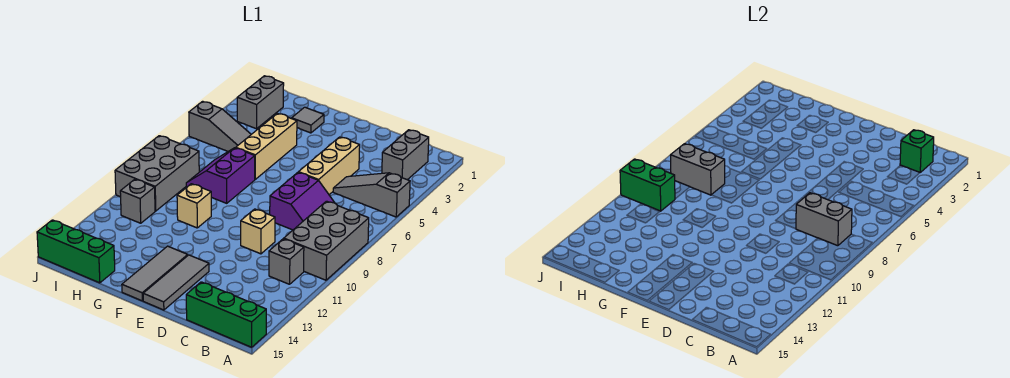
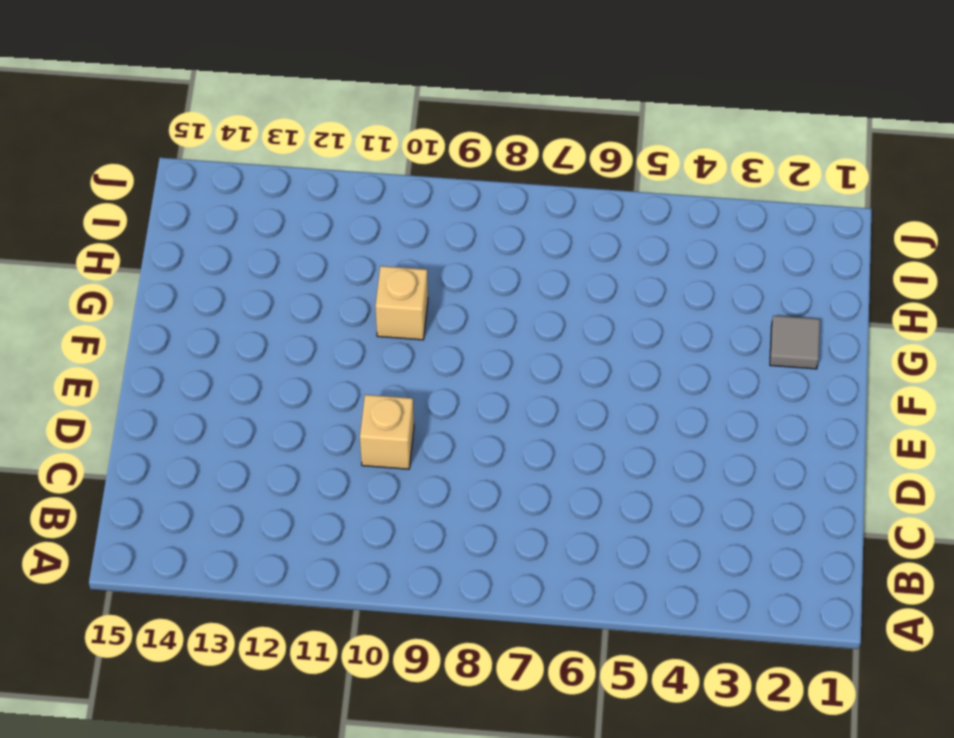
none -> grey 1x3 slope [333,173,410,217]
none -> grey 2x3 brick [284,201,369,280]
none -> green 1x3 brick [186,282,266,347]

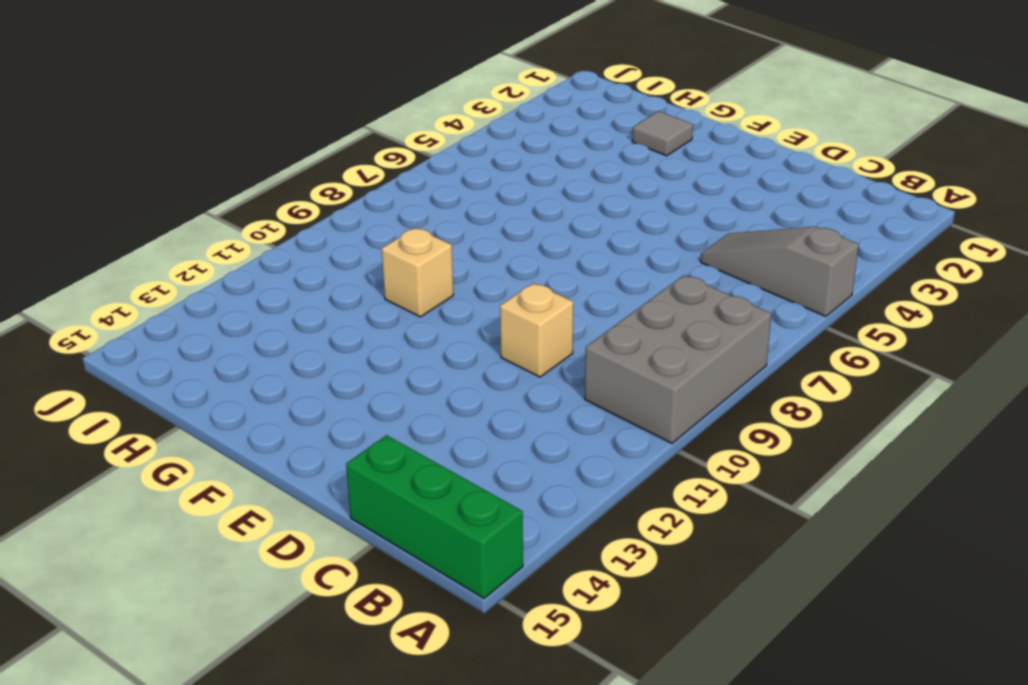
none -> grey 1x2 brick [382,130,429,180]
none -> grey 1x1 brick [269,239,304,284]
none -> purple 2x2 slope [269,173,335,230]

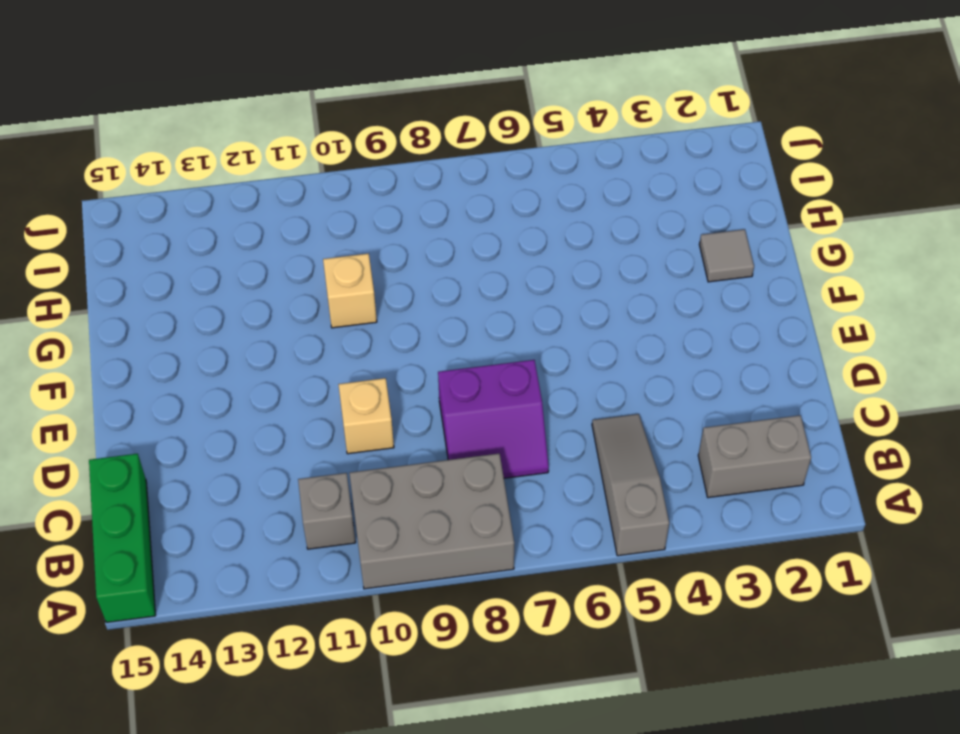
none -> tan 1x3 brick [298,137,360,195]
none -> grey 1x3 tile [143,255,209,310]
none -> grey 1x3 tile [122,246,188,301]

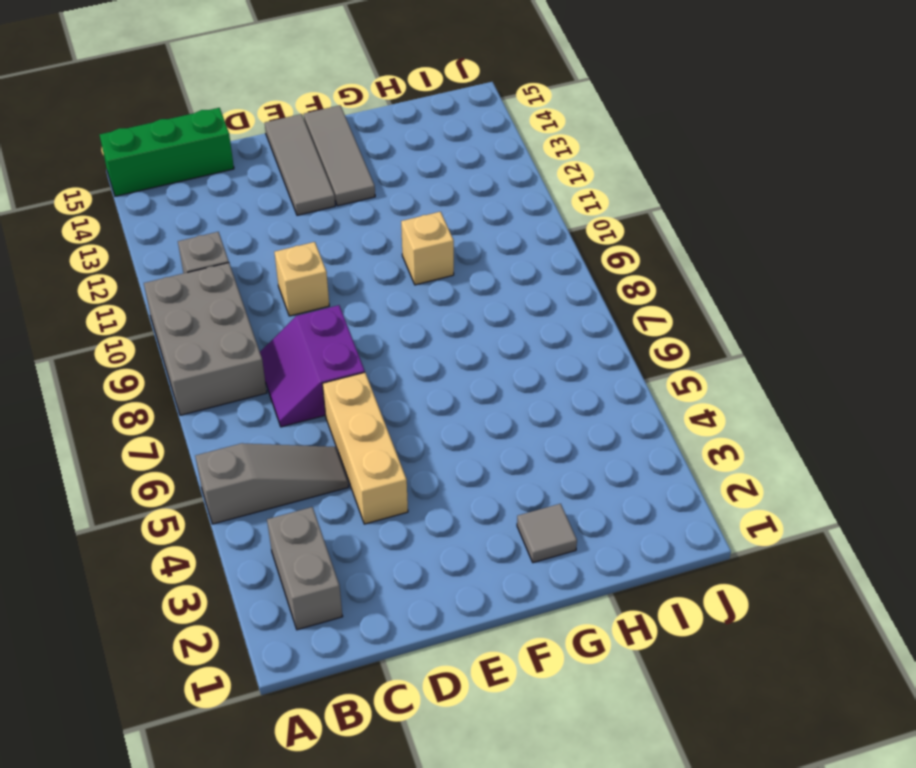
none -> tan 1x3 brick [236,113,297,179]
none -> purple 2x2 slope [186,148,255,203]
none -> grey 1x3 slope [189,101,251,151]

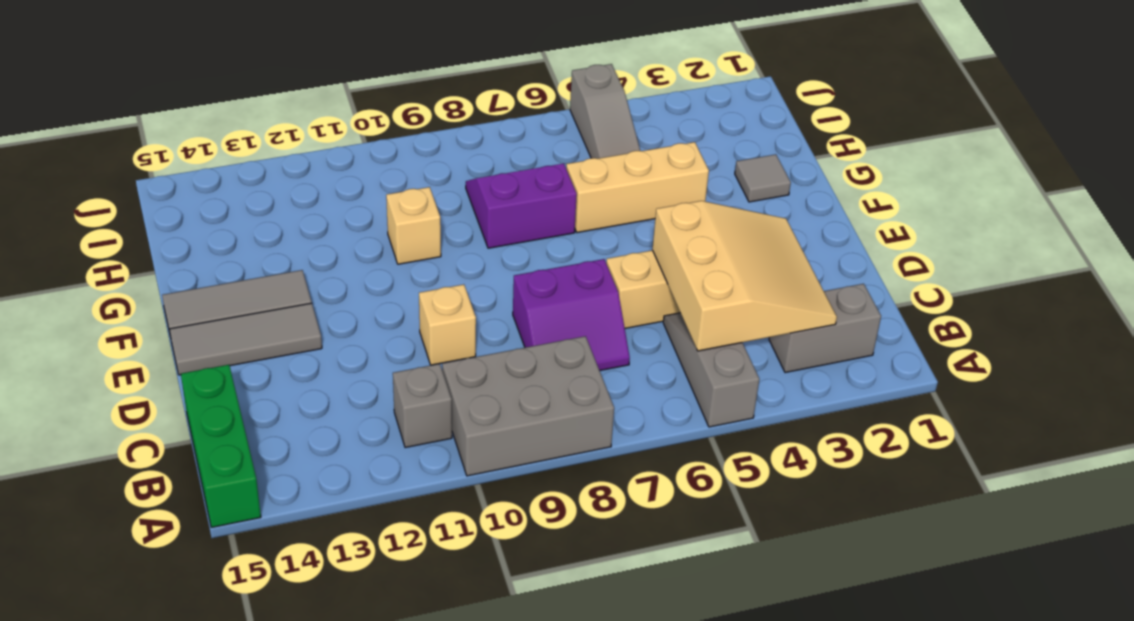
tan 3x3 slope [652,201,837,351] -> none
none -> green 1x3 brick [37,220,115,283]
none -> grey 1x2 brick [237,76,284,129]
none -> grey 2x3 brick [115,136,199,211]

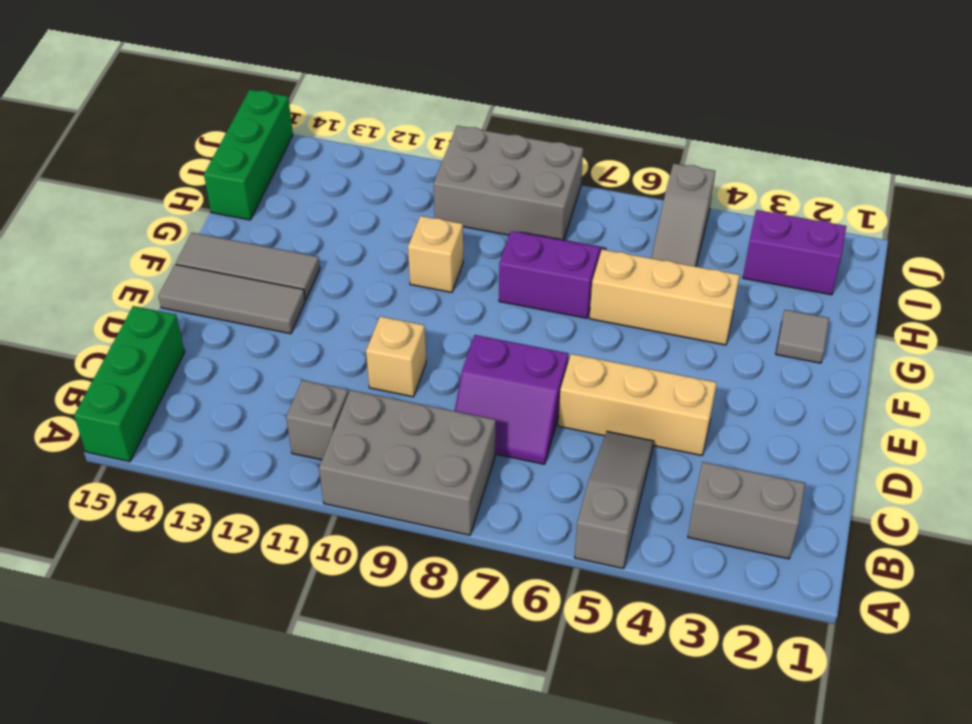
purple 1x2 brick [743,210,846,295] -> grey 1x2 brick [237,76,284,129]
none -> grey 1x1 brick [120,179,155,223]
none -> green 1x1 brick [900,130,934,172]
none -> grey 1x2 brick [796,193,852,246]

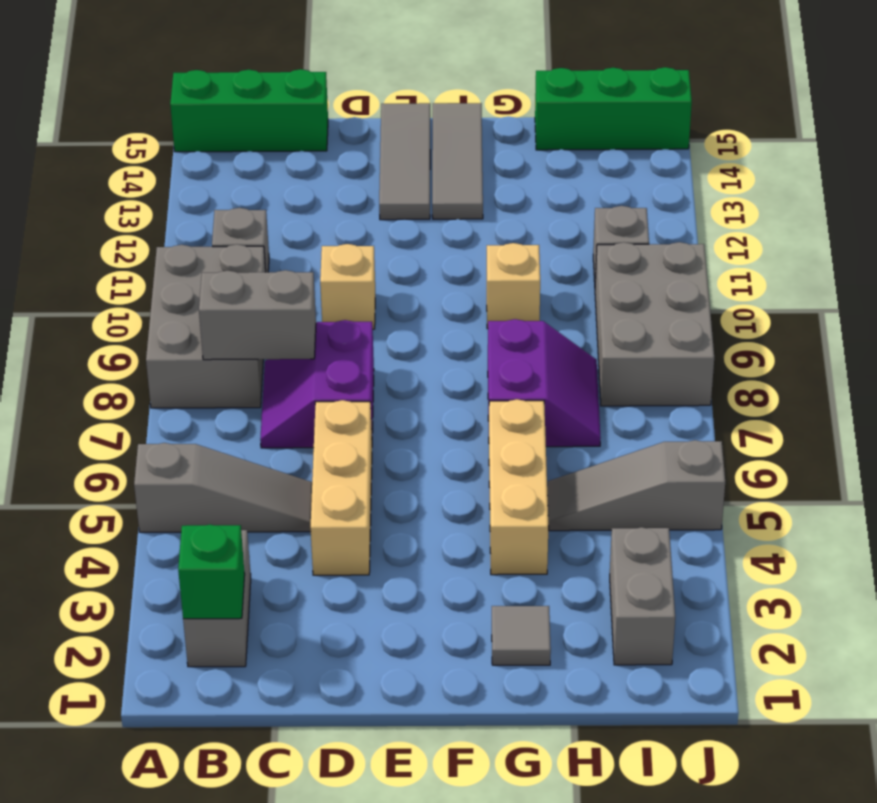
none -> grey 1x2 brick [670,144,725,195]
none -> green 1x2 brick [620,159,675,211]

